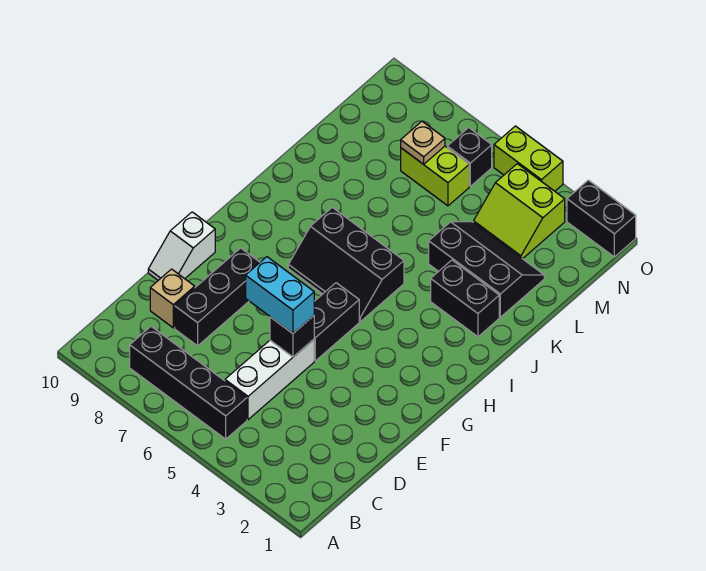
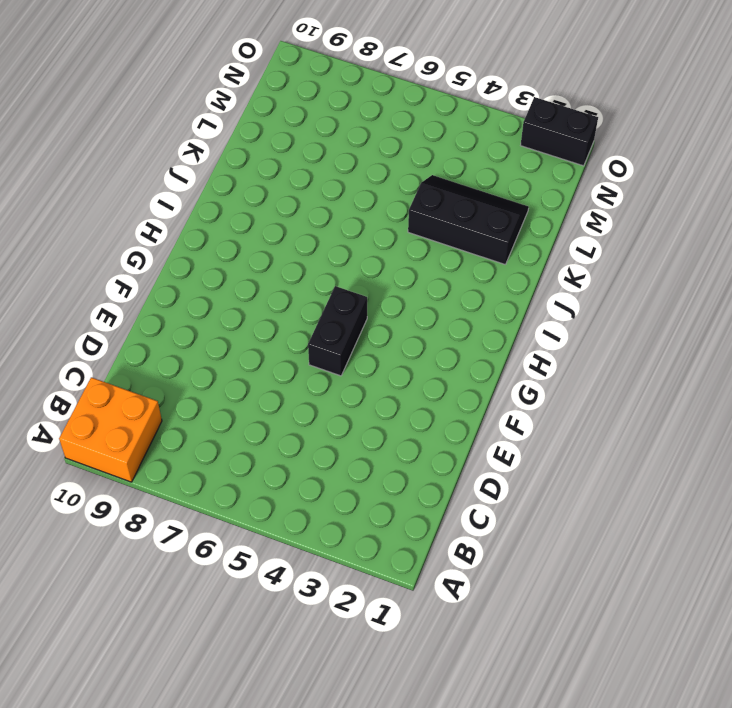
orange 2x2 brick [59,377,162,482] -> none
none -> black 1x4 brick [130,327,247,439]
none -> white 1x3 brick [225,339,314,420]
none -> black 1x3 brick [175,248,260,346]

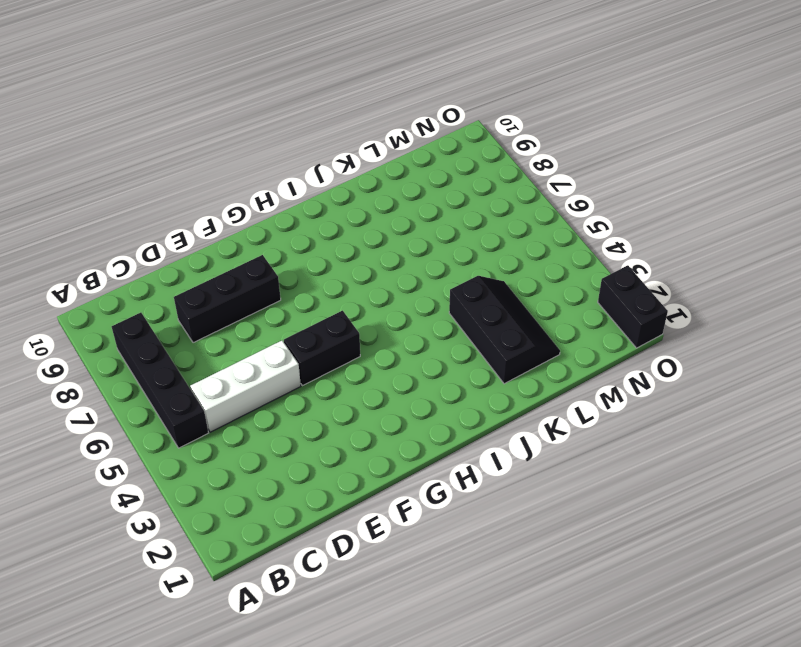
none -> tan 1x1 brick [150,269,195,328]
none -> white 1x2 slope [148,212,215,280]
none -> black 2x3 slope [288,207,404,322]

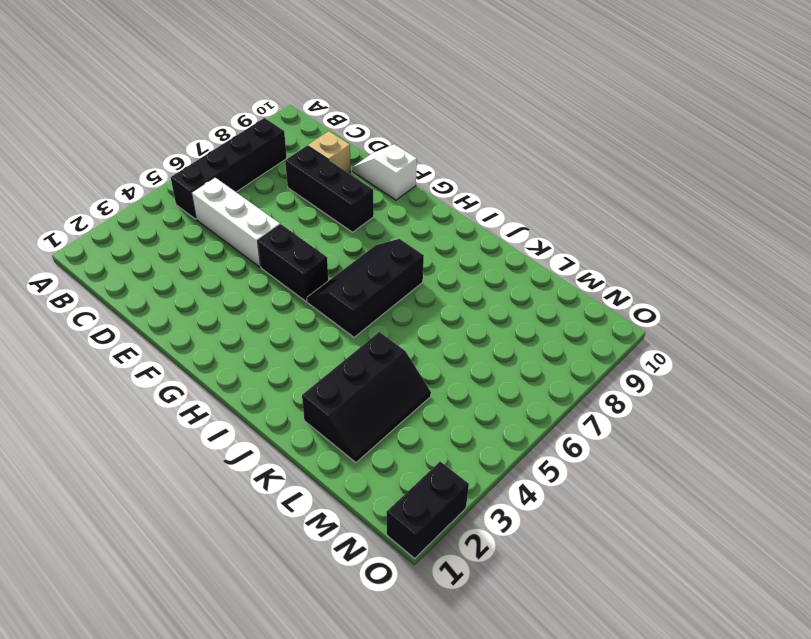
none -> black 1x2 brick [431,260,499,337]
none -> lime 2x2 slope [474,164,565,259]
none -> lime 1x2 brick [401,146,469,206]

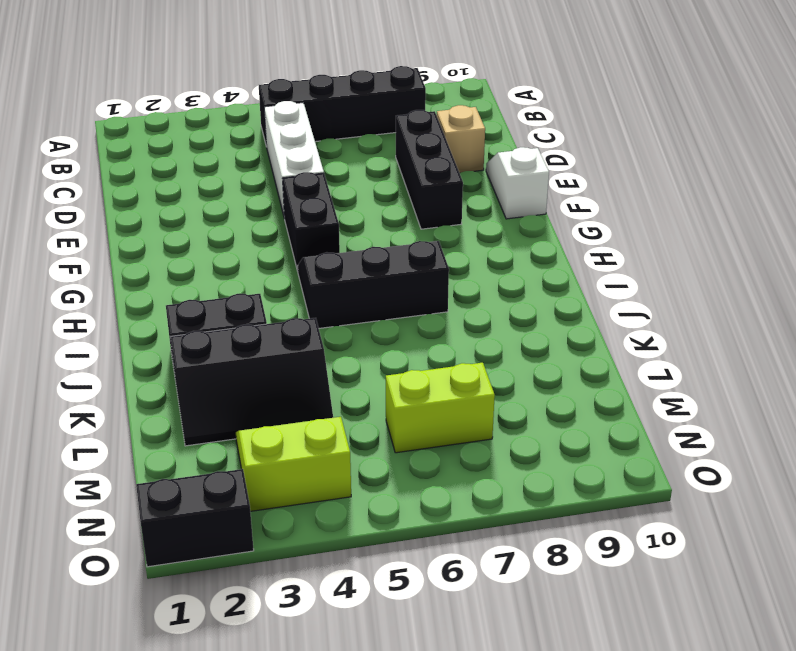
none -> black 1x1 brick [447,128,492,186]
none -> lime 1x2 brick [494,126,563,191]
none -> black 1x1 brick [270,316,314,357]

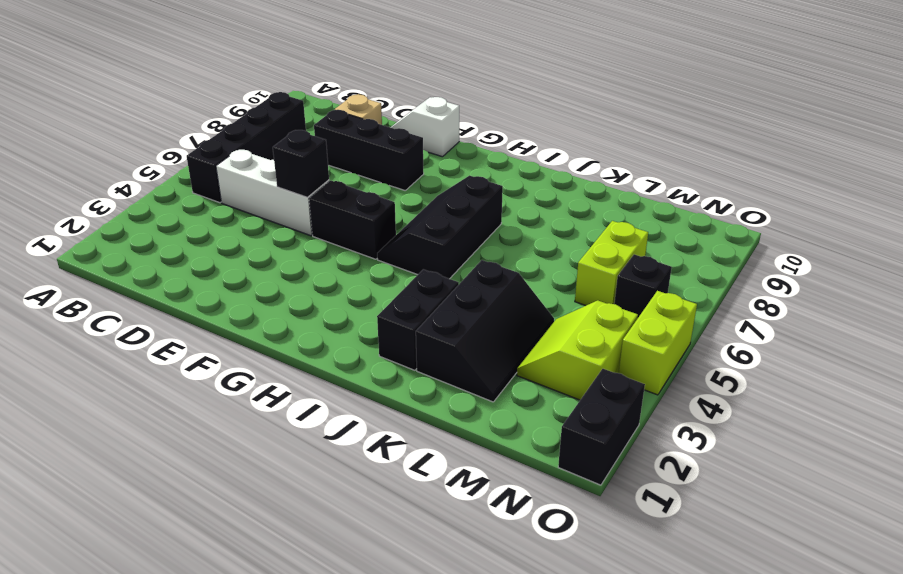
none -> tan 1x1 plate [401,121,445,164]
none -> cyan 1x2 brick [246,257,314,333]

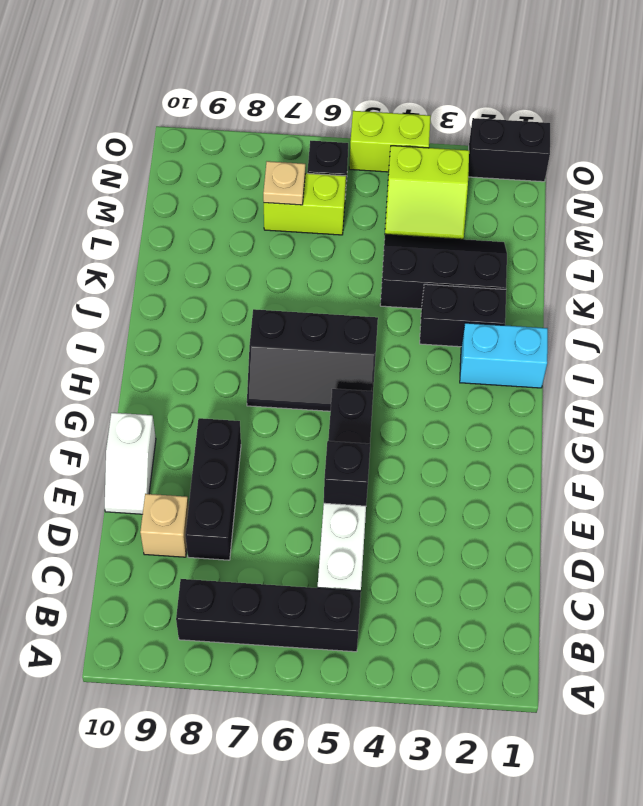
cyan 1x2 brick [460,323,548,388] -> cyan 1x2 brick moved to [246,257,314,333]

